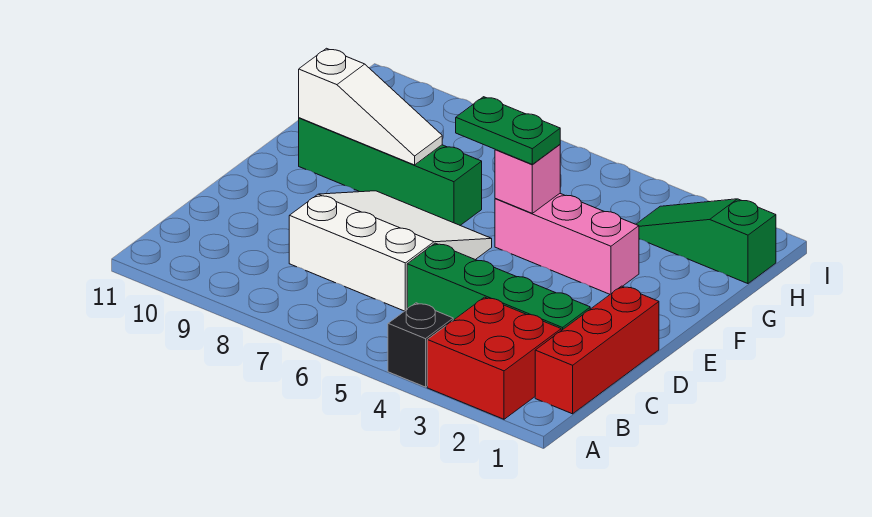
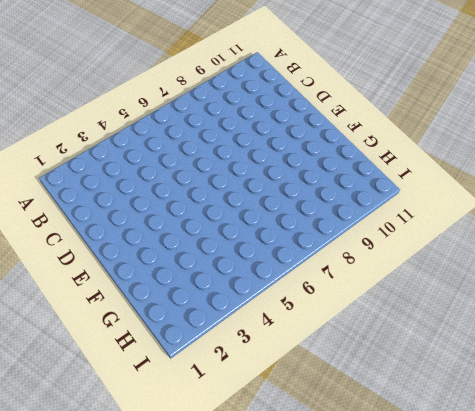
none -> red 2x2 brick [427,297,561,419]
none -> black 1x1 brick [388,303,453,387]

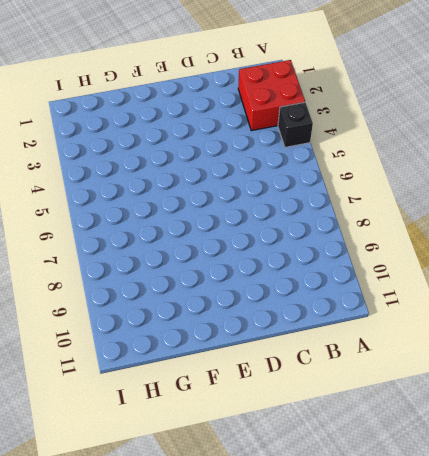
none -> red 1x3 brick [535,286,659,414]
none -> green 1x4 brick [407,243,590,331]

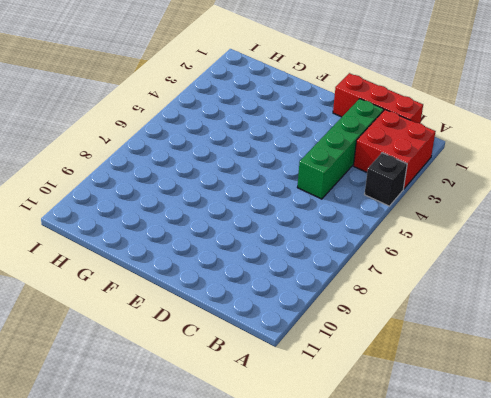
none -> white 3x3 slope [289,191,492,311]
none -> pink 1x3 brick [495,194,639,294]

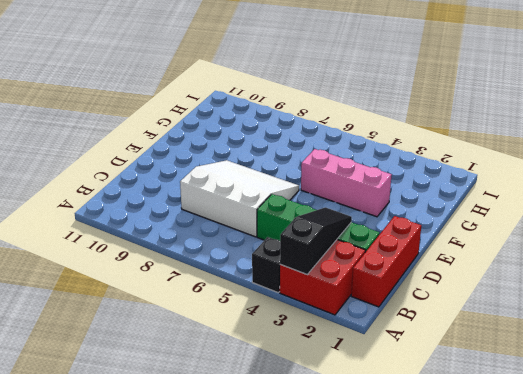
black 1x3 slope [280,207,352,274] -> none
none -> green 1x4 brick [299,118,482,225]
none -> green 1x3 slope [636,199,776,284]

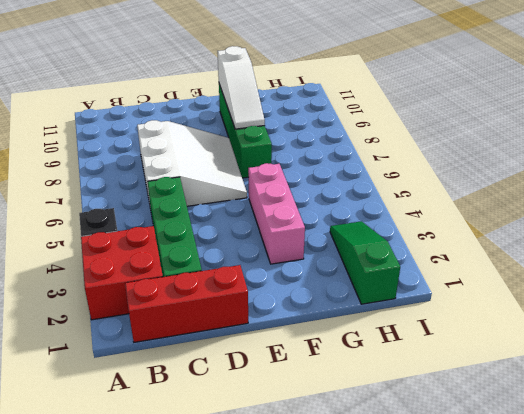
none -> pink 1x1 brick [495,145,560,213]
none -> green 1x2 plate [456,97,560,165]

